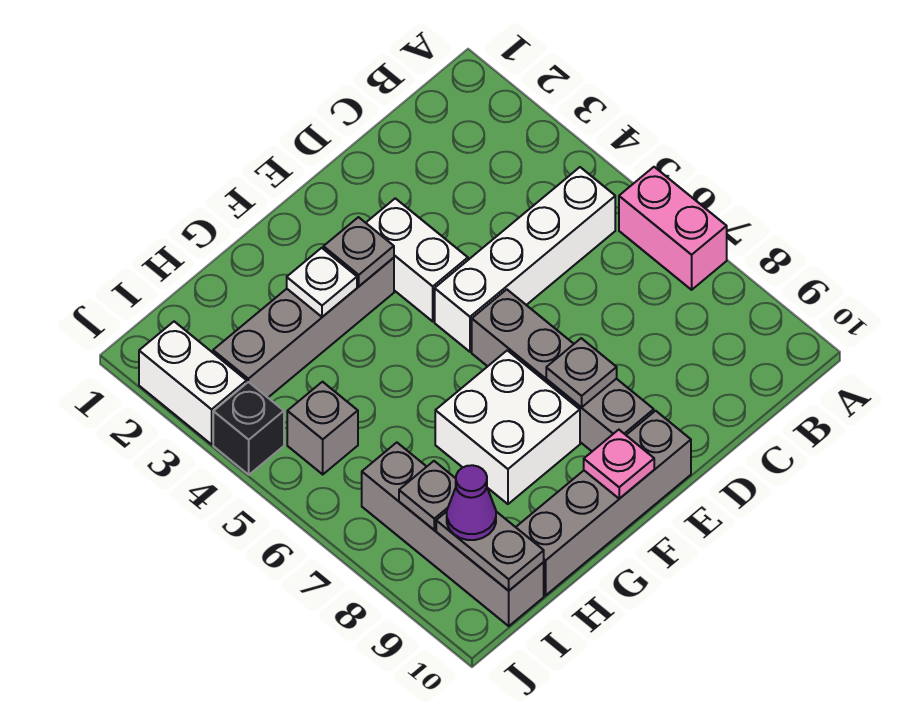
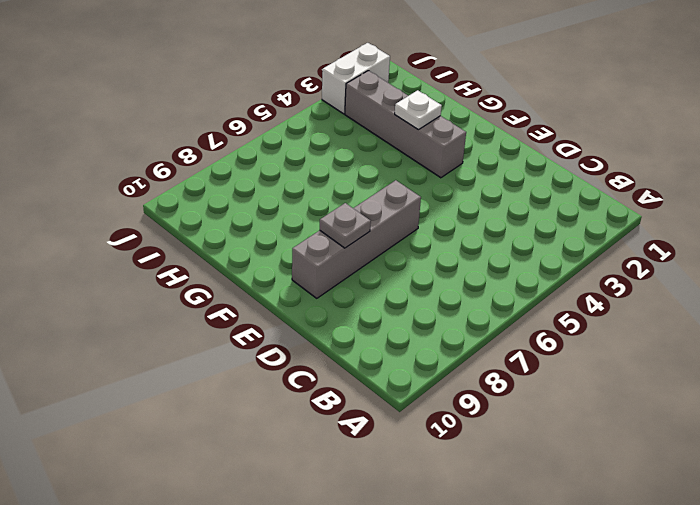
none -> pink 1x2 brick [619,167,727,290]
none -> white 1x4 brick [435,167,615,352]
none -> white 1x2 brick [366,198,468,321]

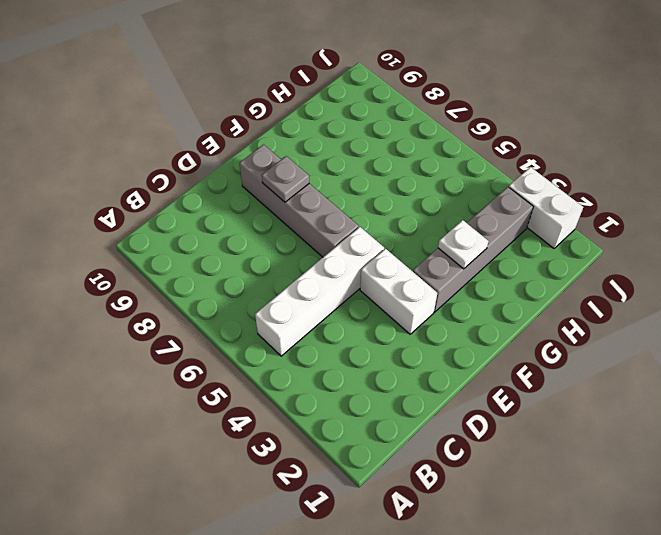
none -> pink 1x2 brick [619,167,727,290]
none -> grey 1x4 brick [516,411,691,595]
none -> white 2x2 brick [435,350,580,504]

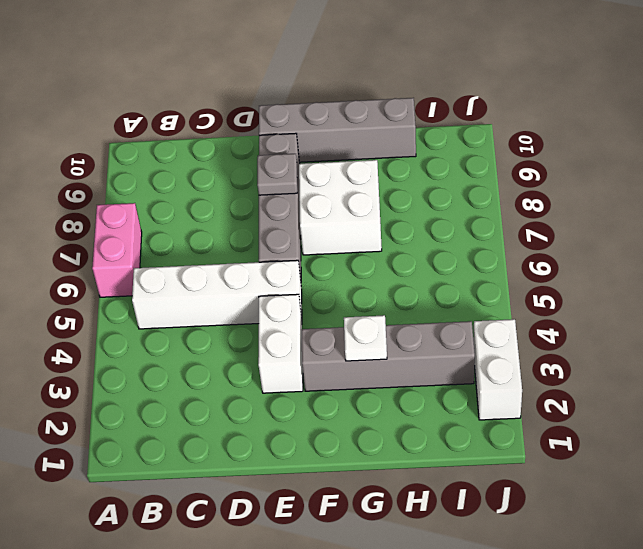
none -> grey 1x1 brick [287,382,358,474]
none -> grey 1x4 brick [362,442,544,626]
none -> black 1x1 brick [213,382,284,475]

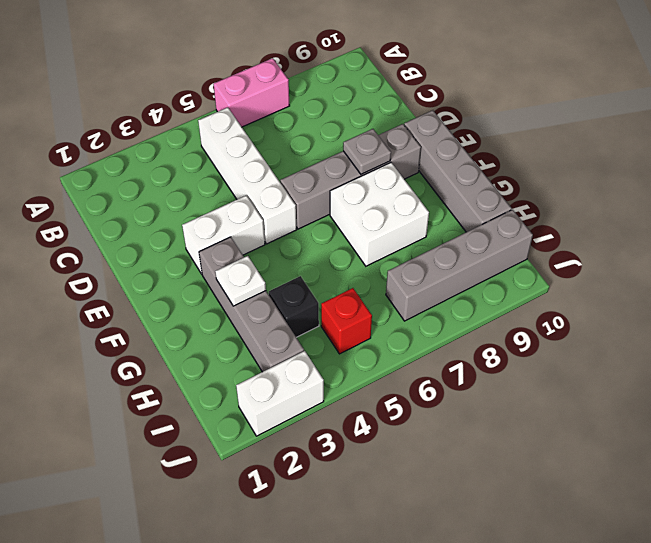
black 1x1 brick [269,276,319,337] -> black 1x1 brick moved to [213,382,284,475]
red 1x1 brick [321,288,372,354] -> grey 1x1 brick [287,382,358,474]
none -> grey 1x1 plate [323,217,394,286]
none -> pink 1x1 plate [584,430,654,499]
none -> grey 1x1 plate [399,461,456,530]

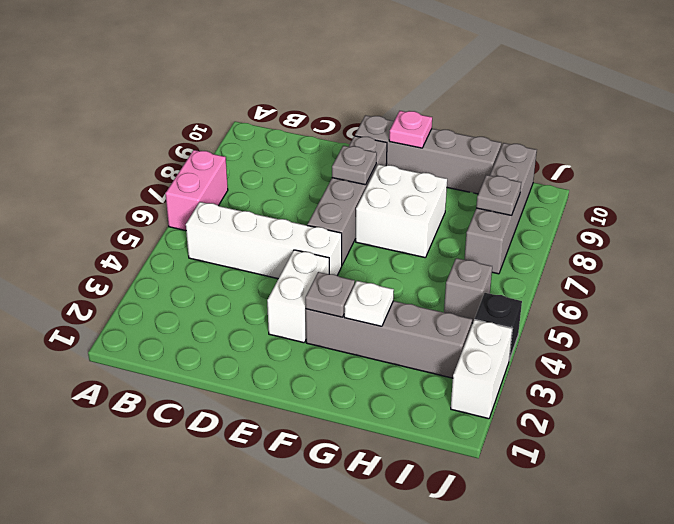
none -> grey 1x2 plate [436,512,544,591]
none -> purple 1x1 cone [447,465,496,540]

